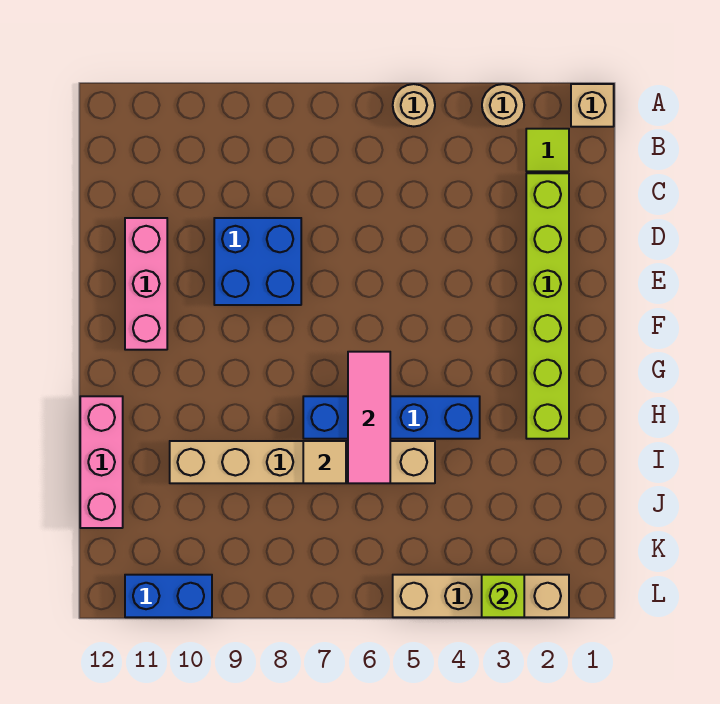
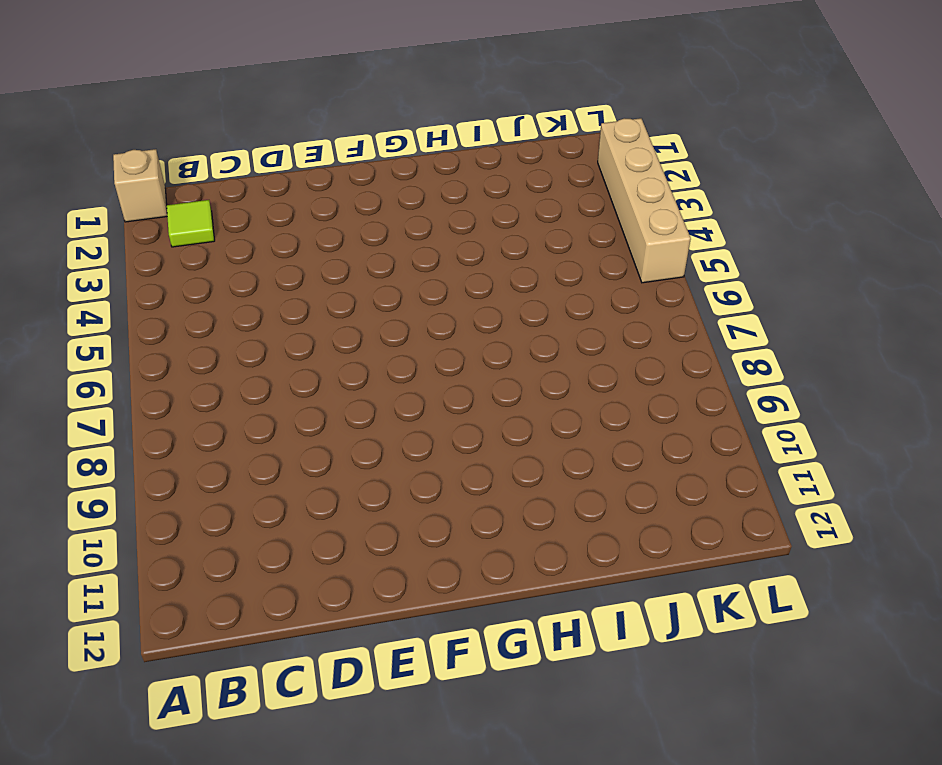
none -> tan 1x1 round brick [482,84,524,126]
none -> tan 1x1 round brick [393,84,435,127]
none -> lime 1x6 brick [526,173,569,439]

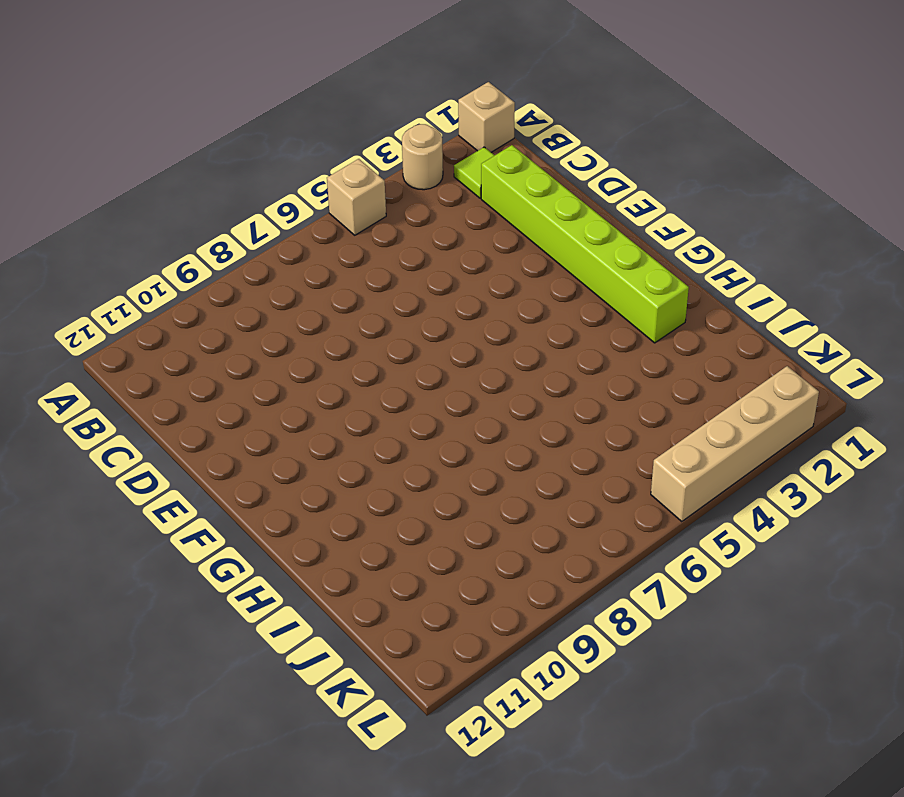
tan 1x1 brick [327,159,386,235] -> tan 1x1 round brick [393,84,435,127]
none -> blue 2x2 brick [214,218,301,305]
none -> pink 1x3 brick [125,218,167,350]
none -> blue 1x4 brick [303,396,480,439]

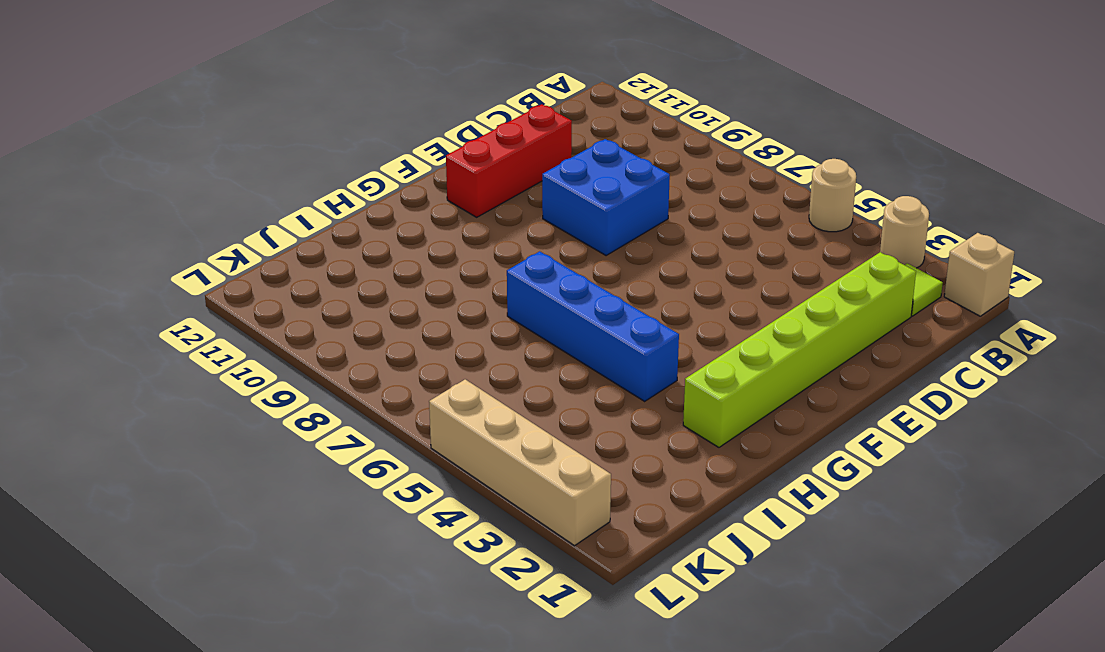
red 1x3 brick [446,104,572,217] -> pink 1x3 brick [125,218,167,350]
none -> pink 1x3 brick [80,396,123,528]
none -> tan 1x6 brick [170,441,435,483]
none -> blue 1x2 brick [125,575,212,617]

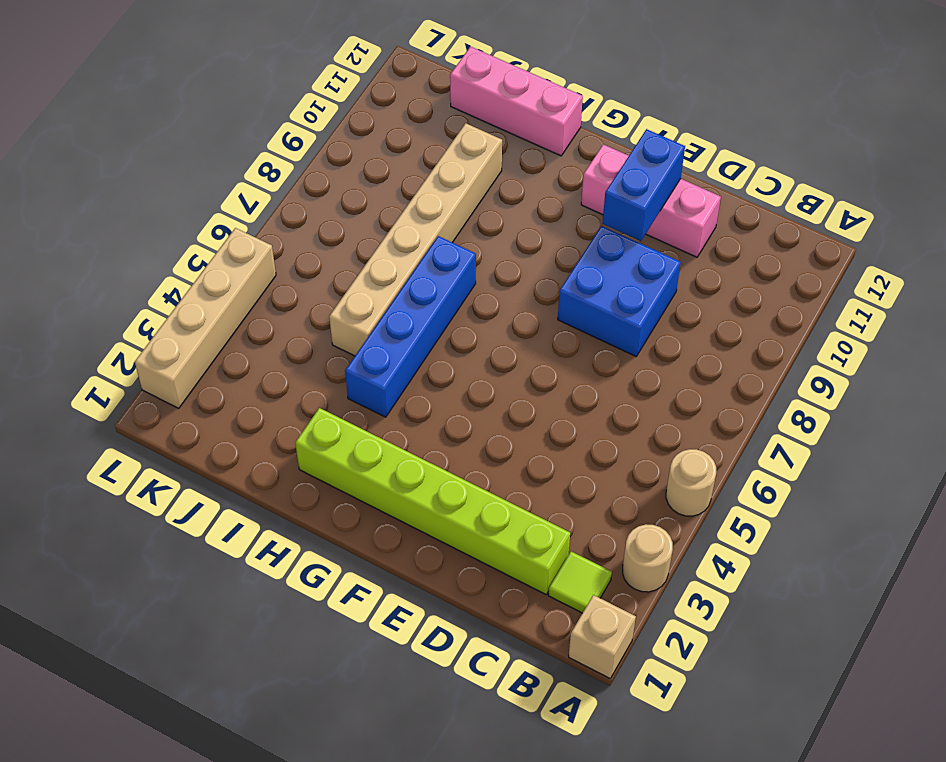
blue 1x2 brick [602,129,685,241] -> blue 1x2 brick moved to [125,575,212,617]
none -> pink 1x3 tile [348,352,390,483]
none -> tan 1x1 tile [303,441,346,483]
none -> lime 1x1 brick [482,575,524,617]

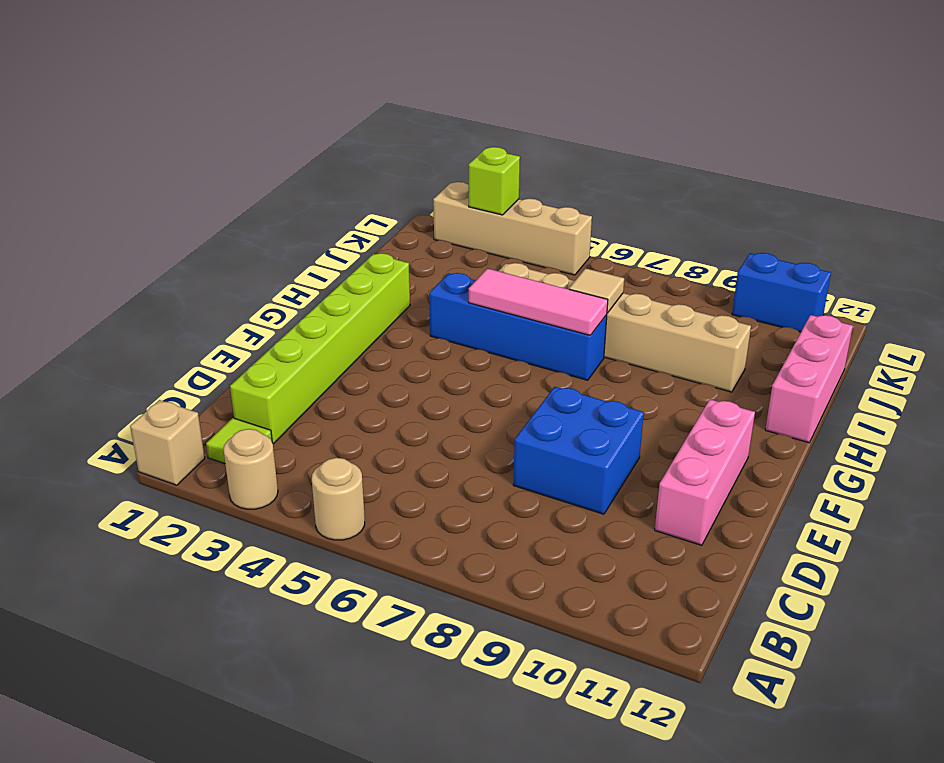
pink 1x3 tile [469,269,608,335] -> pink 1x3 tile turned to [348,352,390,483]

